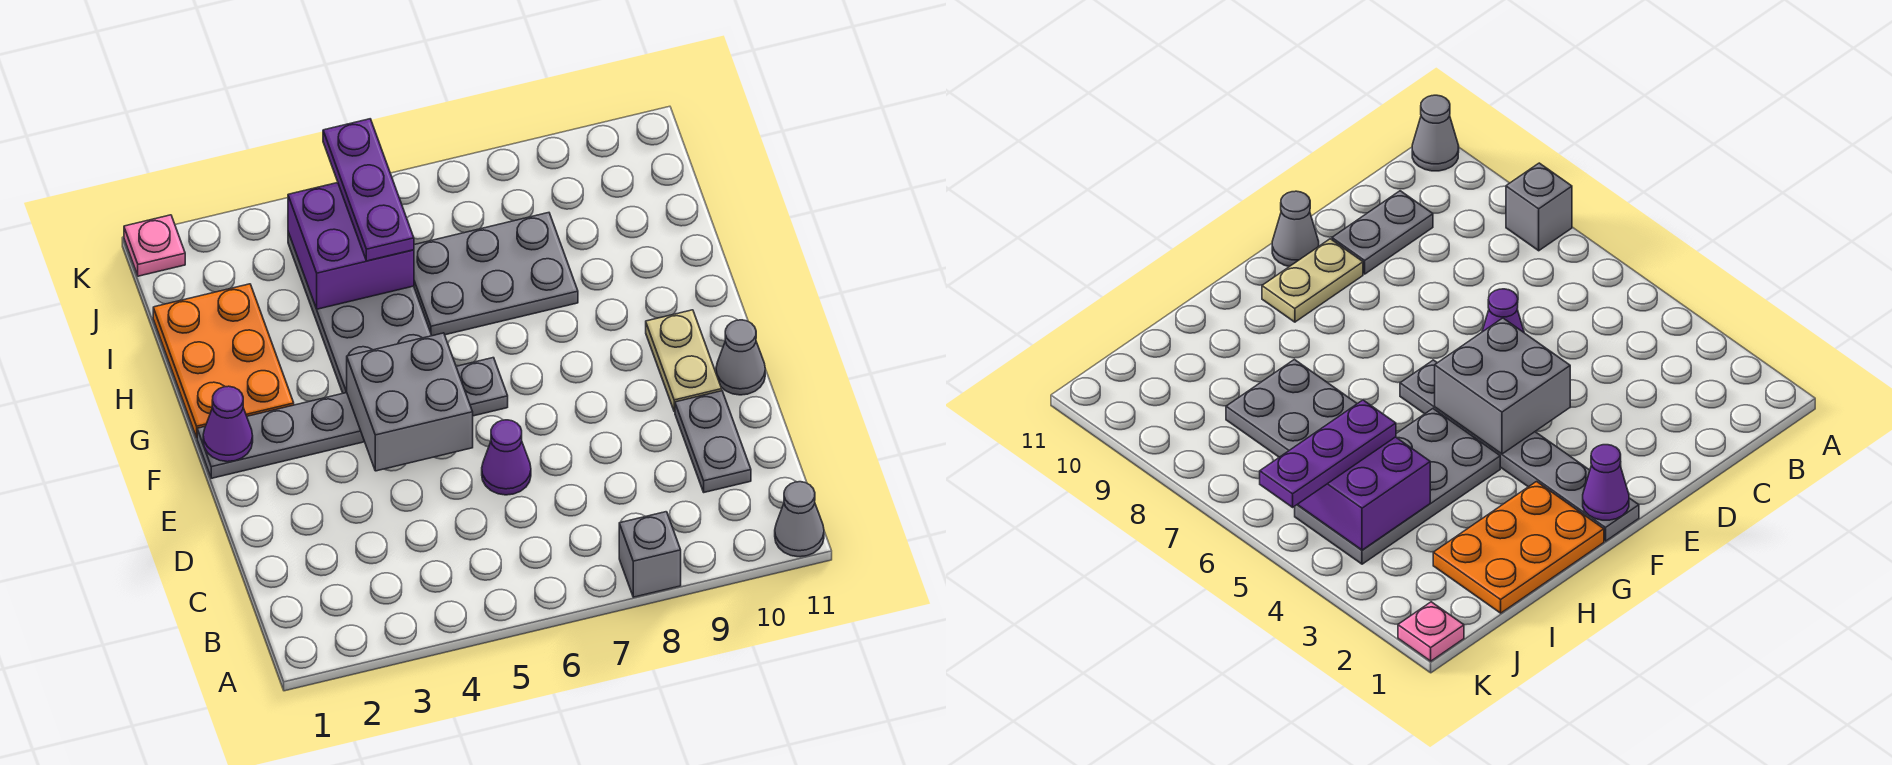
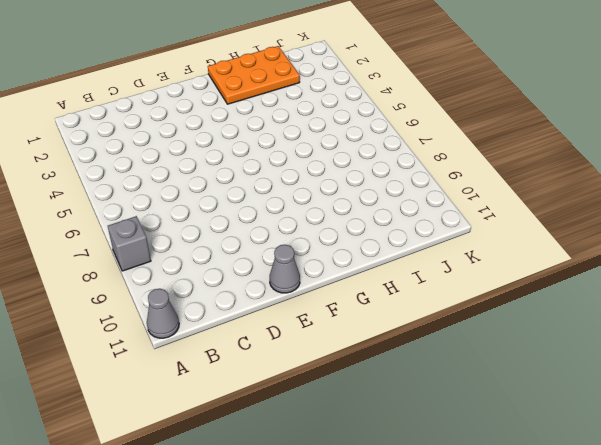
none -> grey 1x2 plate [675,391,751,492]
none -> purple 1x1 cone [482,420,531,495]
none -> tan 1x2 plate [646,310,722,412]

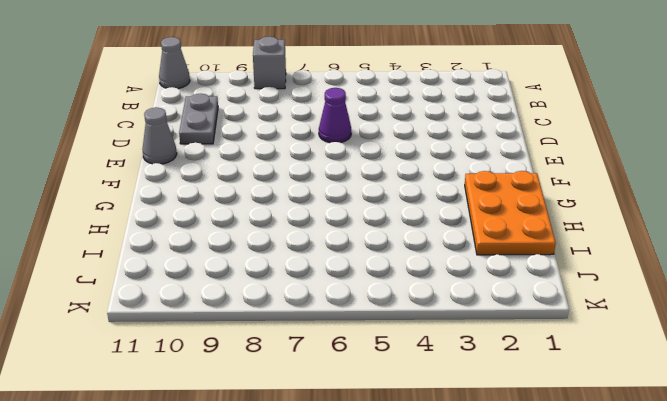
none -> tan 1x2 plate [646,310,722,412]
none -> grey 1x6 plate [197,358,508,478]
none -> grey 2x4 plate [288,232,432,393]

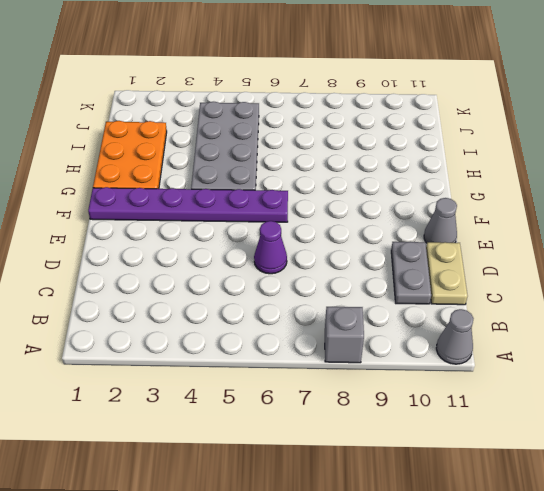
tan 1x2 plate [426,242,468,305] -> tan 1x2 plate moved to [646,310,722,412]
purple 1x6 plate [88,187,288,222] -> grey 1x6 plate [197,358,508,478]
none -> grey 2x3 plate [414,213,578,336]
none -> pink 1x1 plate [124,215,185,276]
none -> grey 2x2 brick [347,333,473,471]

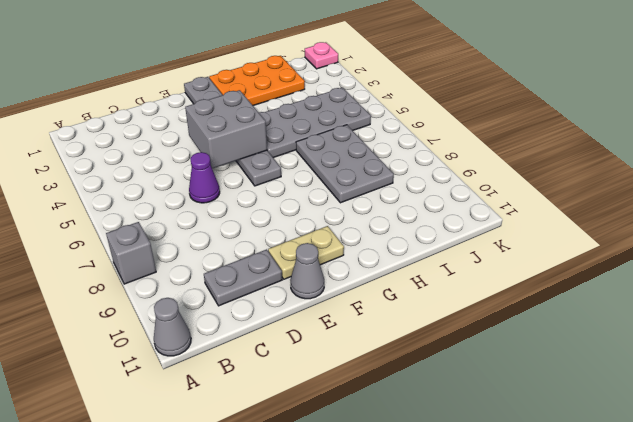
none -> purple 1x1 cone [203,386,253,462]
none -> purple 2x2 brick [288,183,414,309]
none -> purple 1x3 plate [323,119,414,261]

